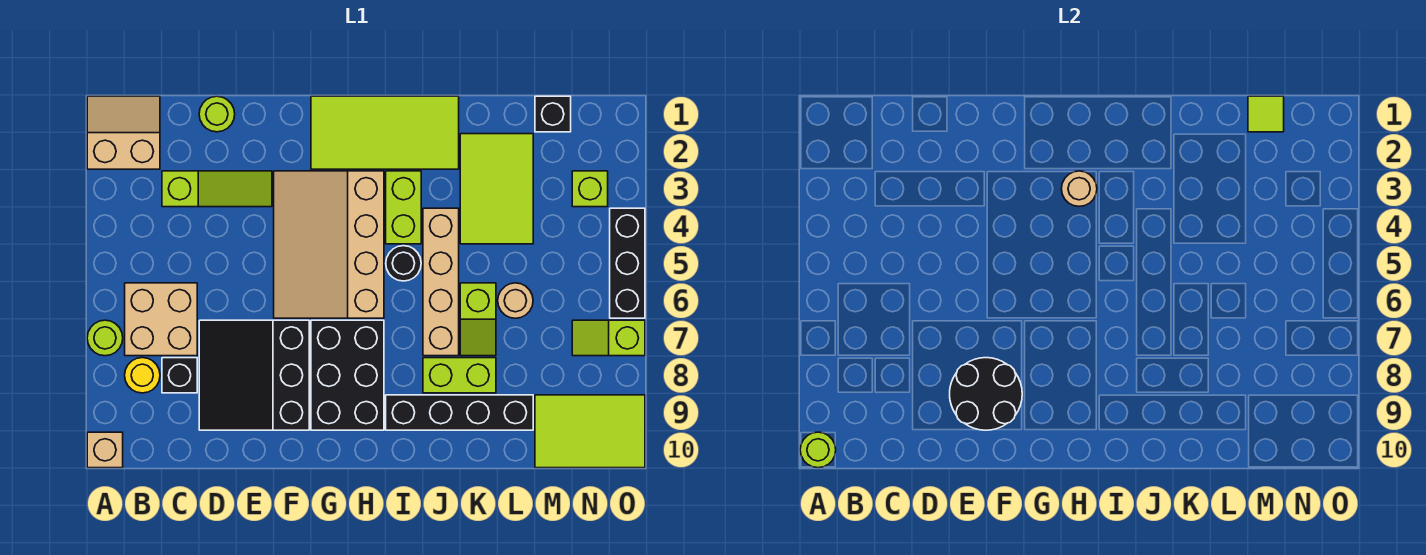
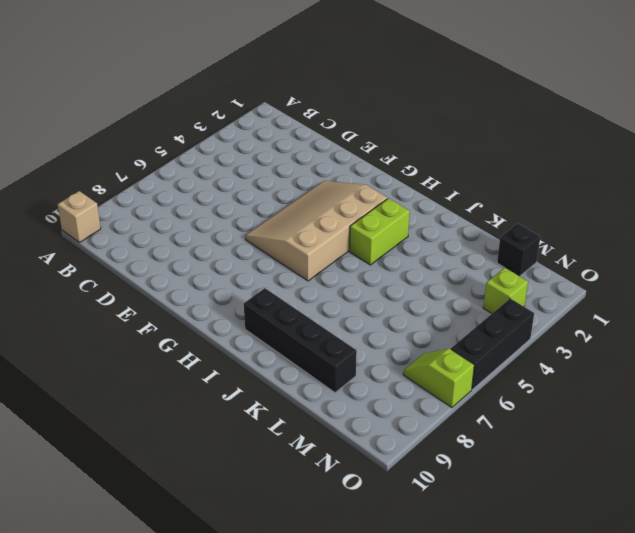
none -> tan 2x2 slope [87,96,160,169]
none -> lime 1x1 round brick [87,320,123,356]
none -> tan 2x2 brick [125,283,197,356]

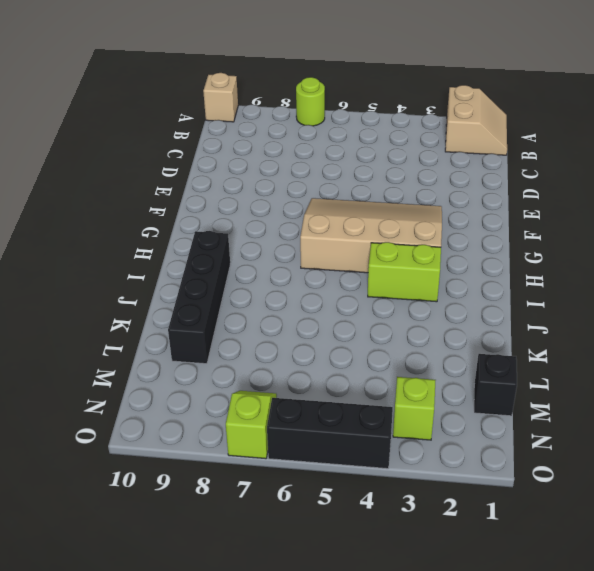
none -> tan 2x2 brick [125,283,197,356]
none -> yellow 1x1 round brick [125,358,160,393]
none -> lime 1x3 slope [162,171,272,207]

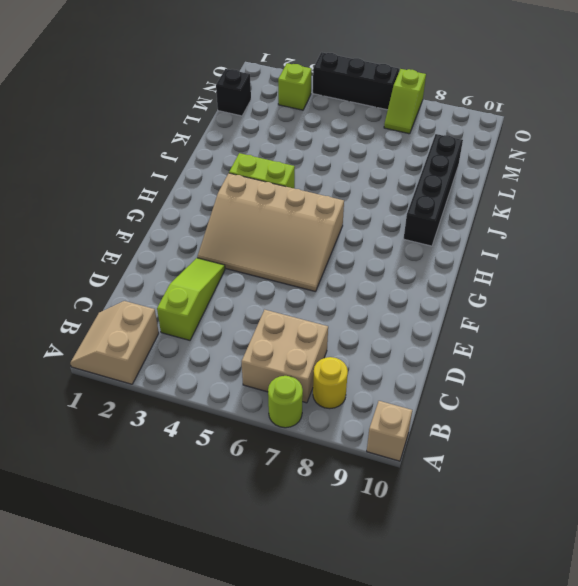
none -> black 1x1 brick [162,358,197,393]
none -> lime 1x1 round brick [199,96,235,132]
none -> black 3x3 slope [199,320,309,430]

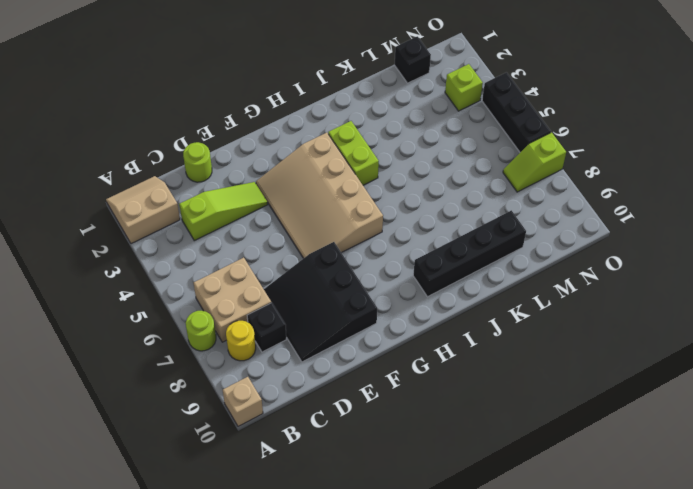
none -> lime 2x4 tile [311,96,459,169]
none -> black 2x3 brick [311,320,384,430]
none -> black 1x1 round brick [386,246,421,281]

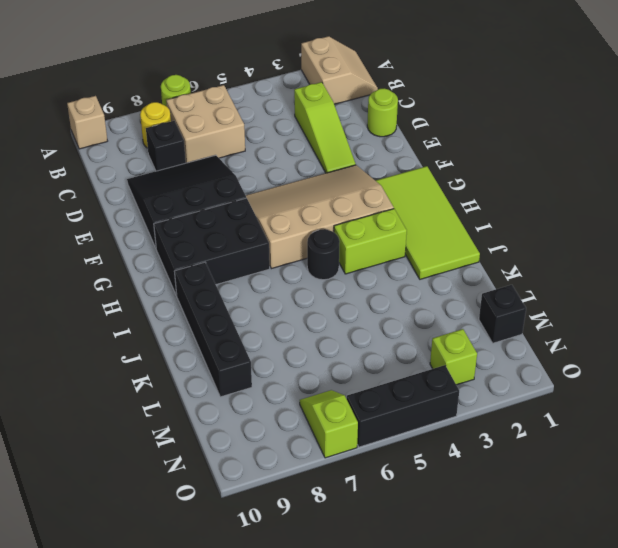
none -> tan 1x4 brick [423,208,459,356]
none -> lime 1x2 brick [423,358,496,393]
none -> lime 2x3 tile [460,134,533,244]

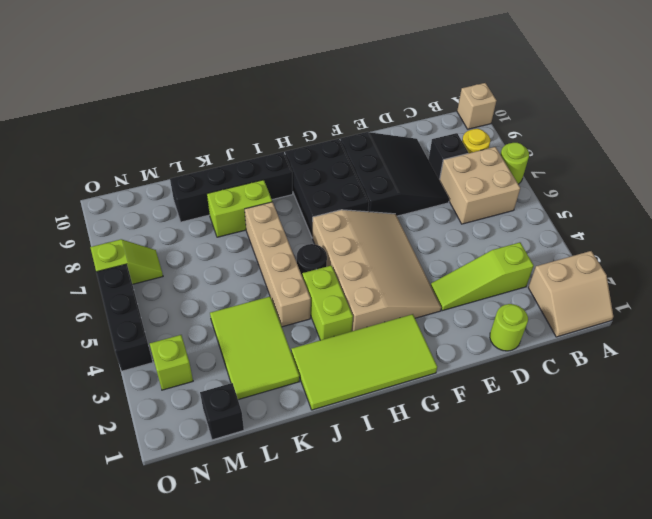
none -> lime 1x2 slope [460,283,496,356]
none -> tan 1x1 round brick [498,283,533,318]
none -> lime 2x3 tile [535,395,645,468]

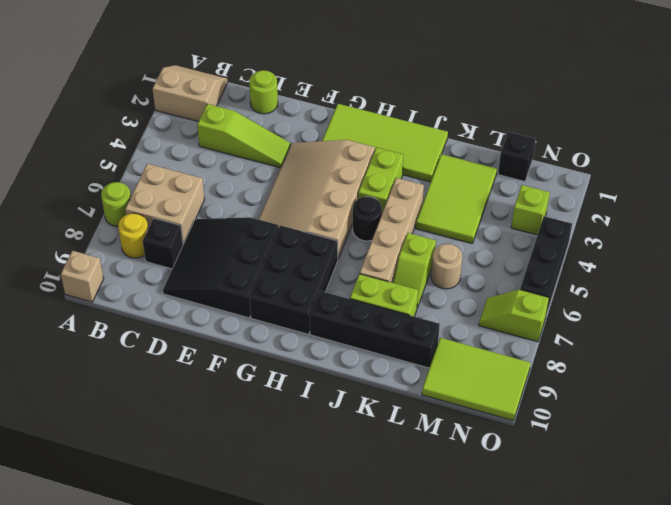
none -> lime 1x1 round brick [800,432,836,468]
none -> black 2x2 round brick [950,358,1022,430]
none -> tan 1x1 round brick [1061,171,1097,206]

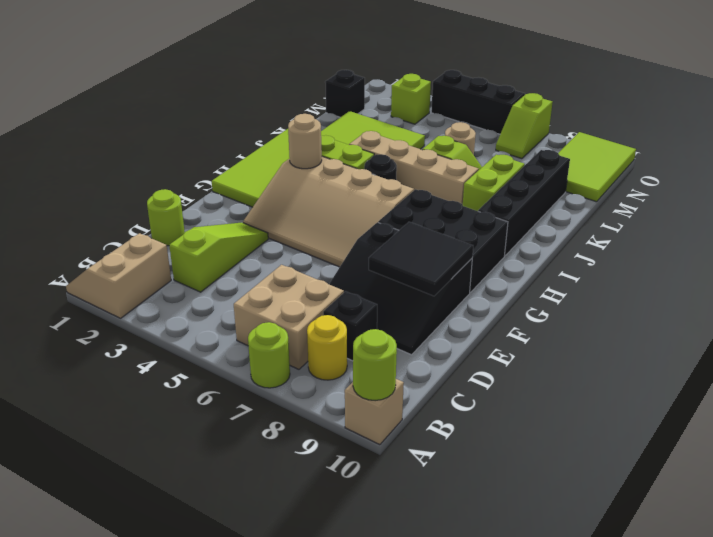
black 2x2 tile [369,222,473,296] -> black 2x2 round brick [950,358,1022,430]
none -> lime 1x1 tile [1248,96,1284,132]

